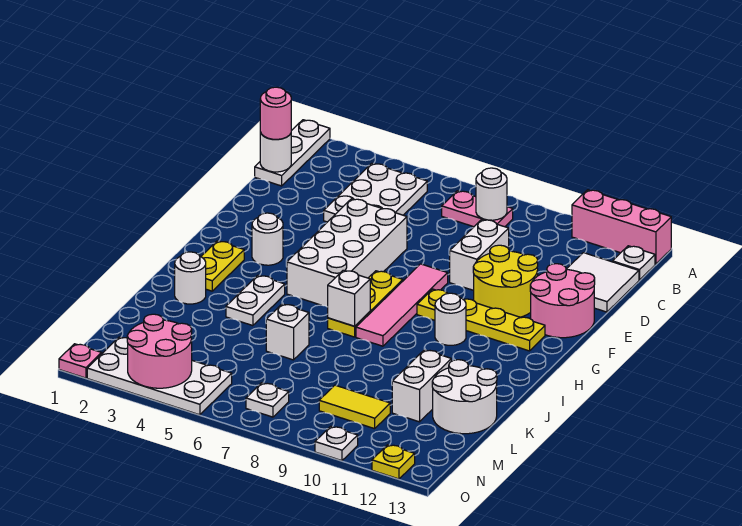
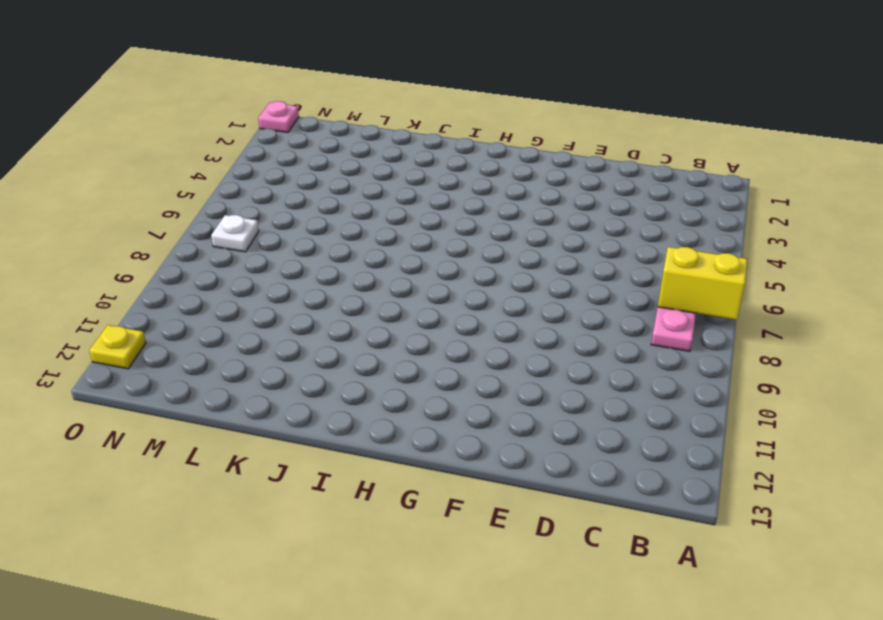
yellow 1x2 brick [658,247,747,320] -> none
none -> white 1x3 plate [255,120,330,186]
none -> pink 1x3 brick [572,190,671,264]
none -> white 2x3 plate [324,163,427,222]
none -> white 1x1 plate [613,246,655,280]

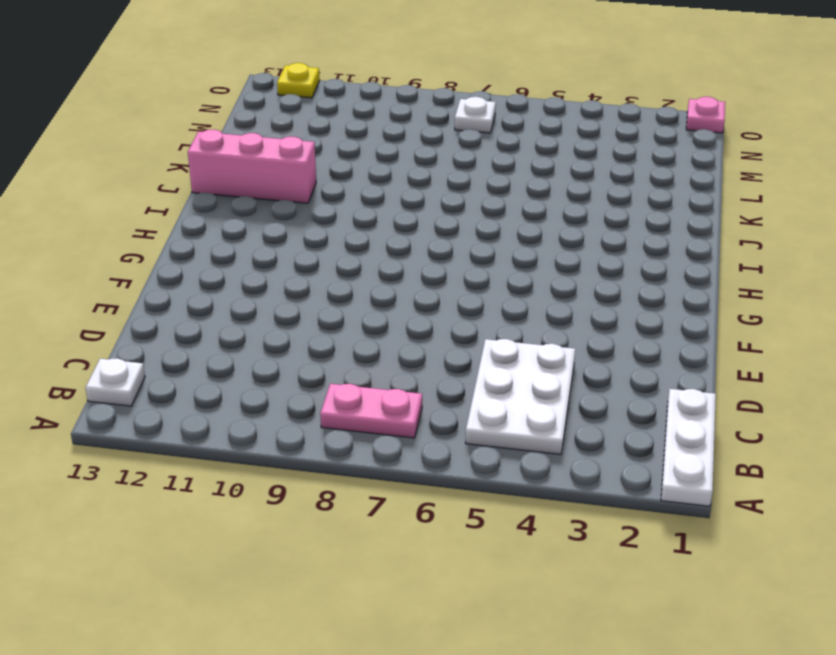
pink 1x3 brick [188,129,316,203] -> pink 1x3 brick moved to [572,190,671,264]
none -> white 2x2 tile [566,253,639,312]
none -> white 1x2 brick [450,219,509,290]
none -> white 2x4 brick [287,199,407,307]
none -> yellow 2x2 round brick [473,245,538,317]

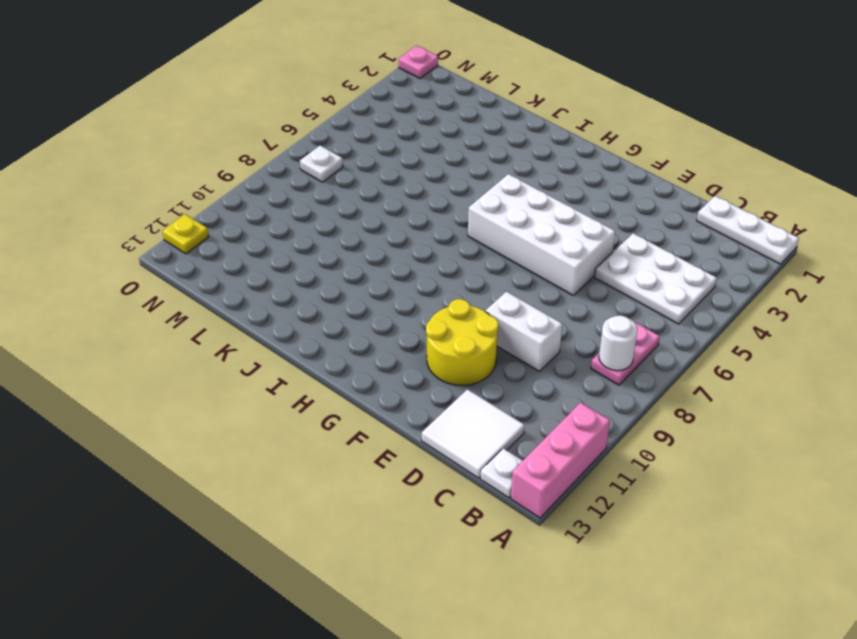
none -> pink 2x2 round brick [530,264,595,338]
none -> pink 1x4 tile [356,264,448,346]
none -> white 1x1 round brick [252,213,283,265]
none -> yellow 1x3 plate [328,271,403,337]

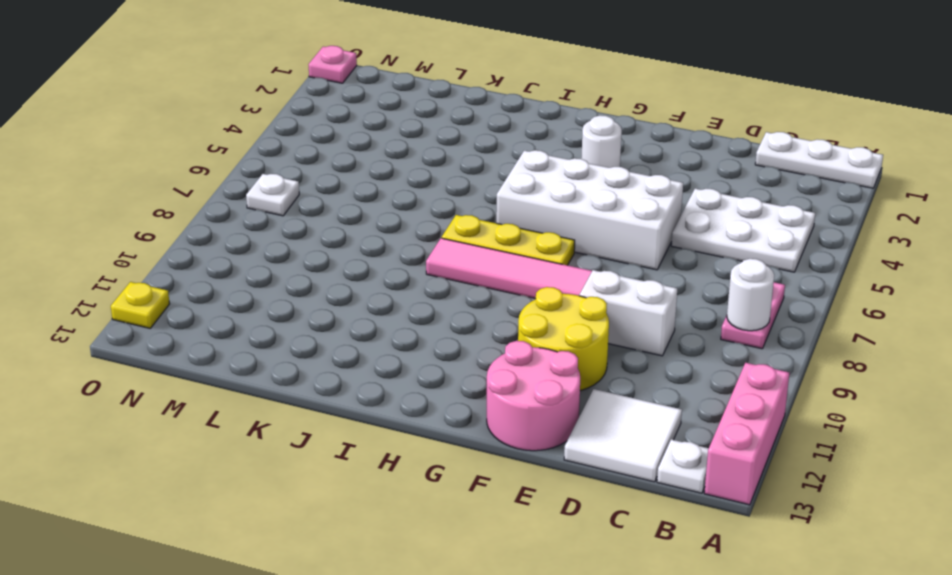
none -> yellow 1x4 plate [417,289,545,351]
none -> yellow 1x2 plate [201,241,244,291]
none -> white 1x1 round brick [435,293,466,345]
none -> white 1x2 plate [226,275,285,326]

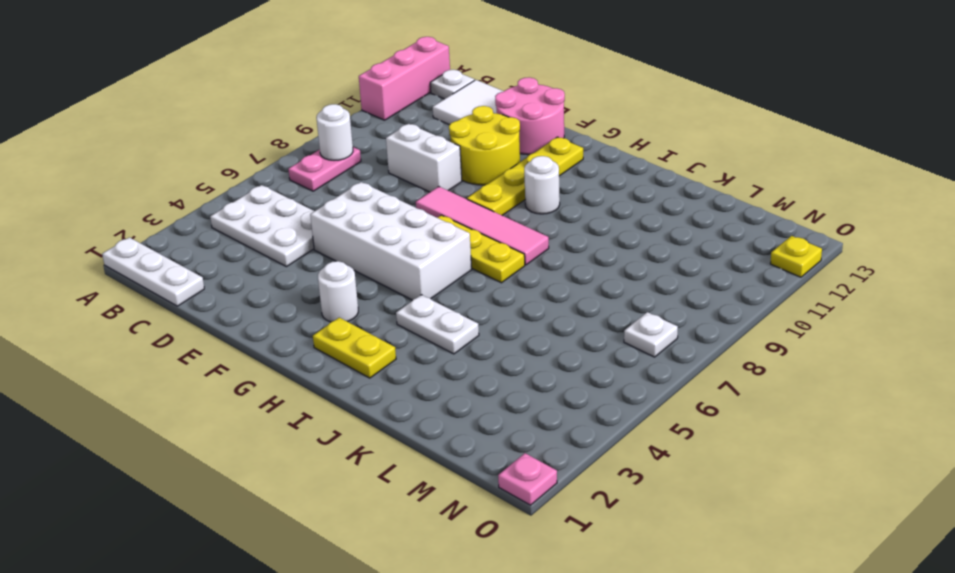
none -> white 1x1 round brick [175,252,206,304]
none -> white 1x1 brick [266,304,309,360]
none -> white 1x2 brick [392,350,451,422]
none -> white 2x2 round brick [432,360,497,434]

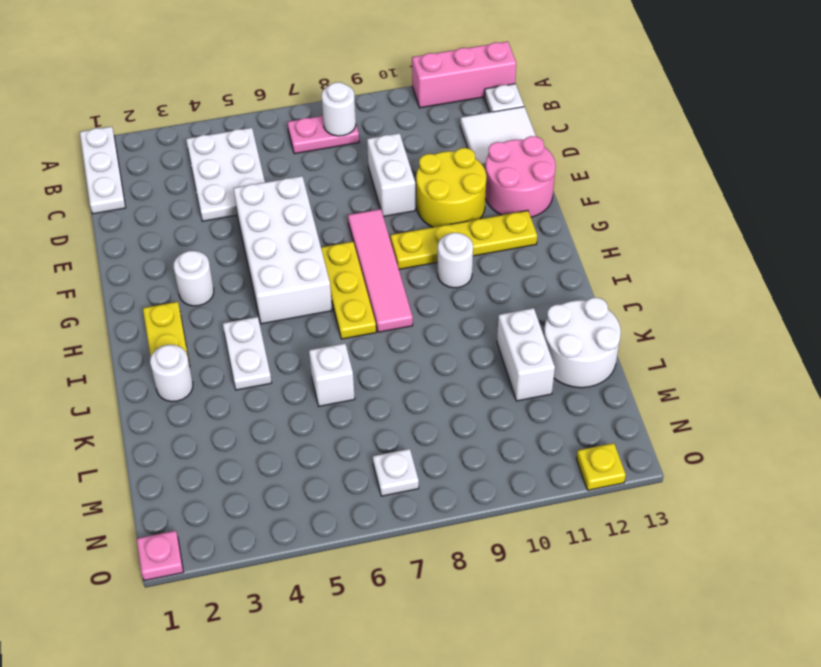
none -> yellow 1x2 tile [319,385,390,429]
none -> white 2x4 plate [87,337,232,415]
none -> white 1x1 plate [315,426,358,461]
none -> white 1x1 round brick [260,132,291,172]

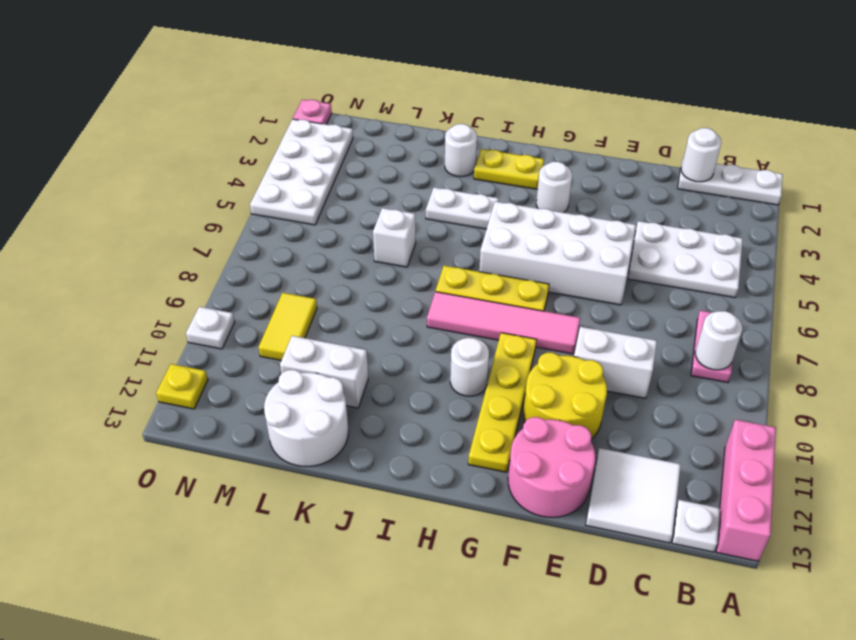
none -> white 1x1 plate [246,383,289,417]
none -> white 1x1 brick [328,270,370,326]
none -> pink 2x2 round brick [127,314,192,388]
none -> pink 1x1 round brick [260,87,291,139]

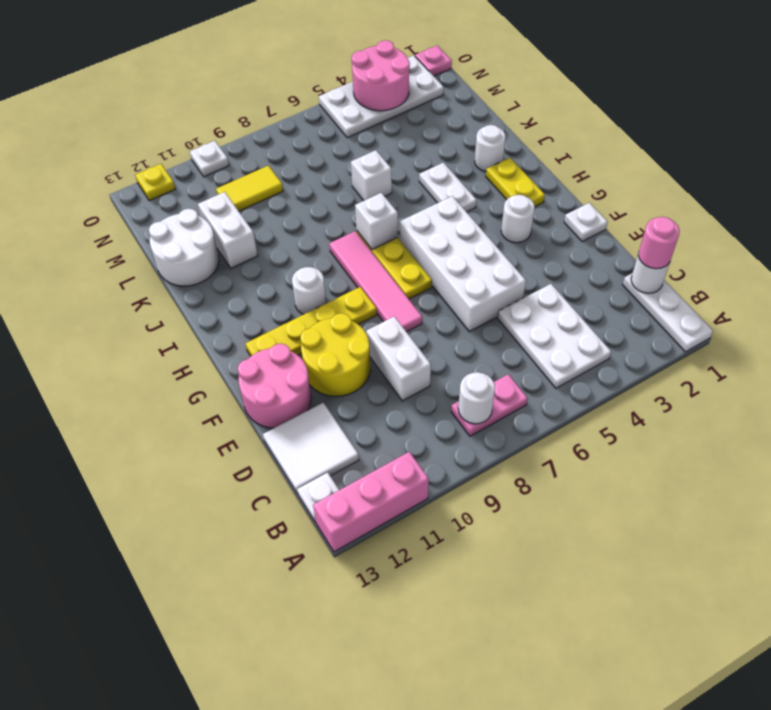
white 1x1 plate [564,203,608,242] -> white 1x1 plate moved to [246,383,289,417]

